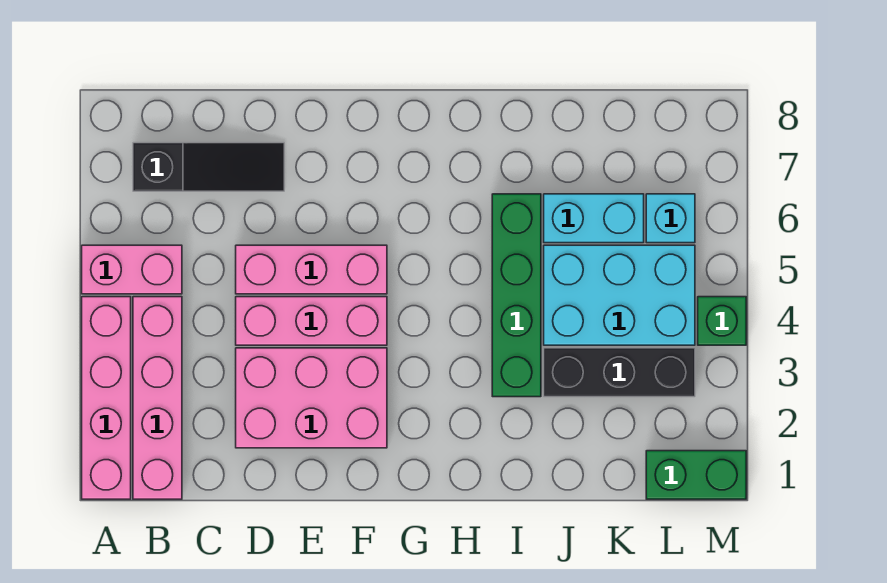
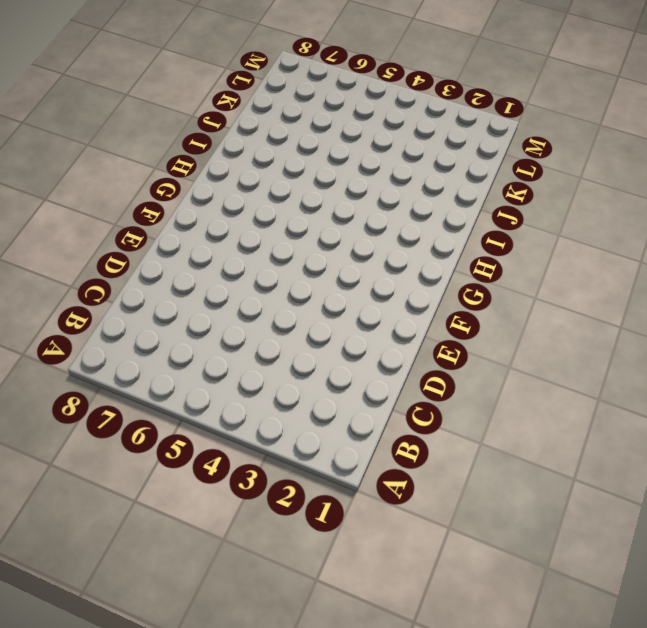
none -> pink 1x4 brick [82,297,131,499]
none -> pink 1x2 brick [82,245,182,294]
none -> pink 1x4 brick [133,297,182,499]

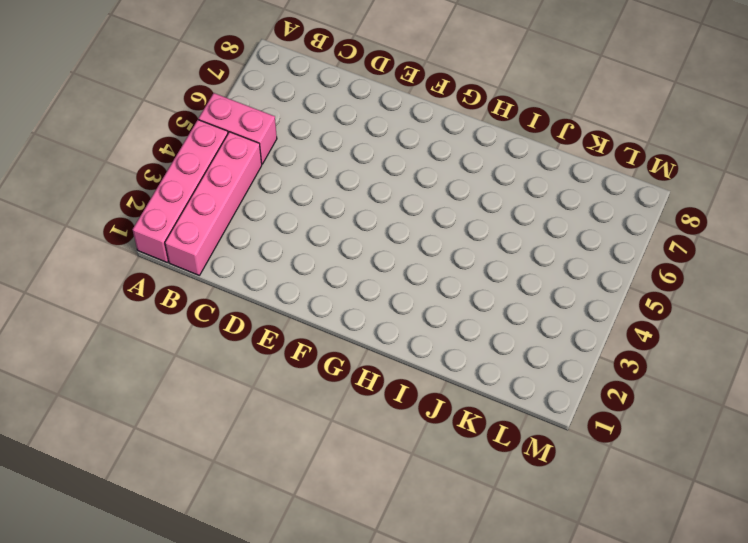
none -> black 1x3 slope [133,143,284,191]
none -> pink 2x3 brick [236,348,387,448]
none -> pink 1x3 brick [236,297,387,345]

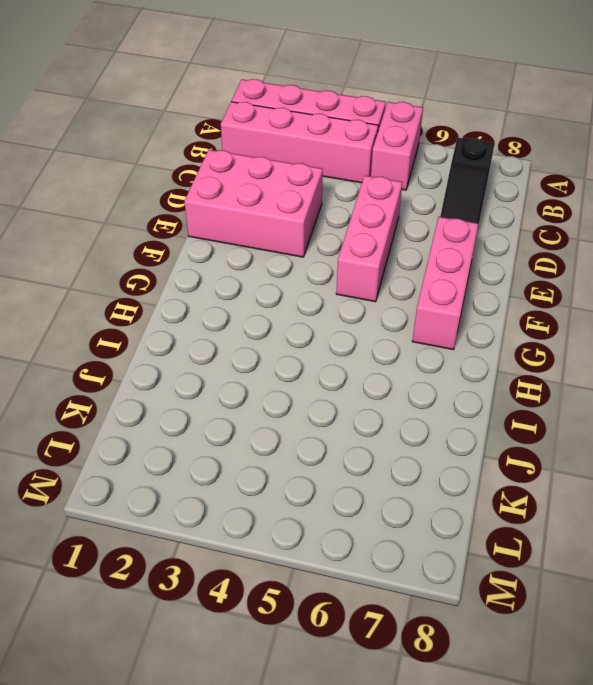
pink 2x3 brick [184,150,323,257] -> pink 2x3 brick turned to [236,348,387,448]
pink 1x3 brick [412,217,479,350] -> pink 1x3 brick moved to [236,297,387,345]
none -> green 1x4 brick [492,194,541,397]
none -> black 1x3 brick [544,348,695,397]
none -> cyan 2x3 brick [544,245,695,345]

